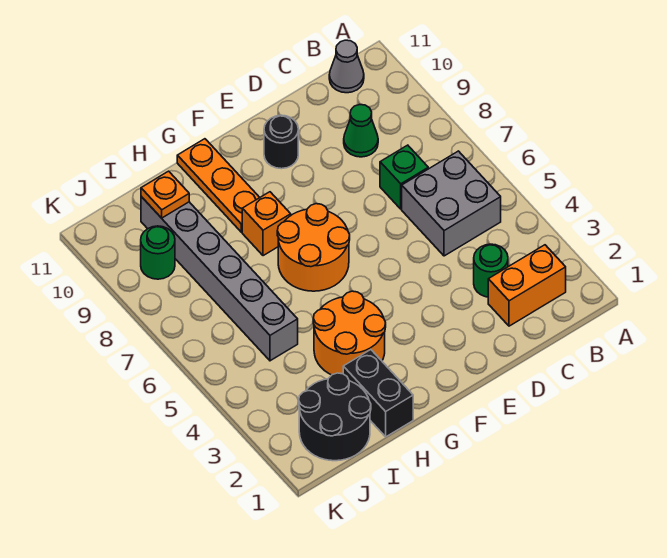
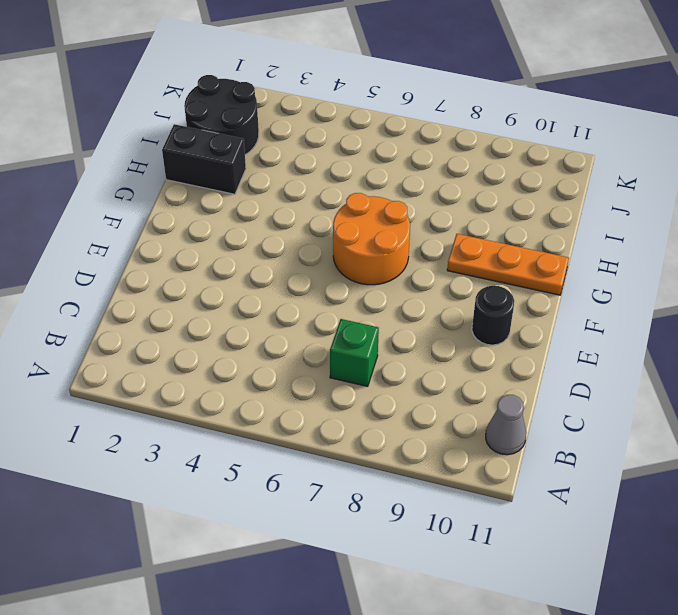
none -> orange 1x2 brick [488,245,566,326]
none -> grey 2x2 brick [402,151,501,256]
none -> green 1x1 round brick [474,244,508,297]

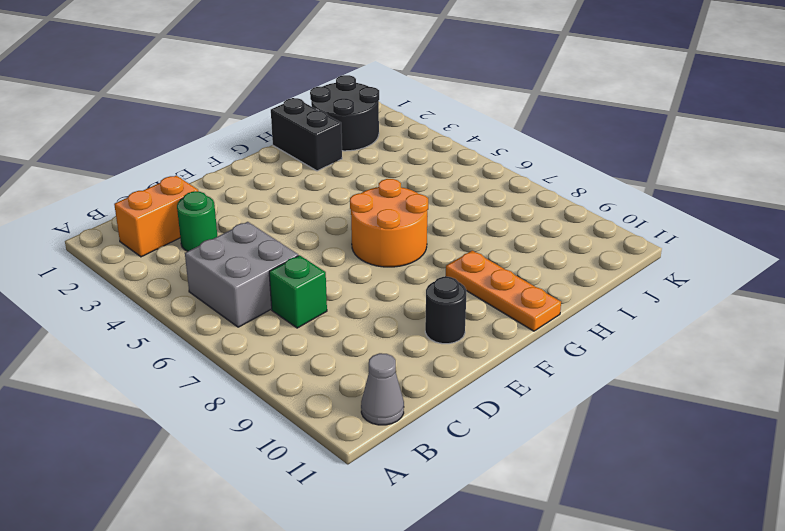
none -> green 1x1 cone [344,105,378,157]
none -> orange 2x2 round brick [313,291,386,375]
none -> orange 1x1 brick [242,192,291,256]

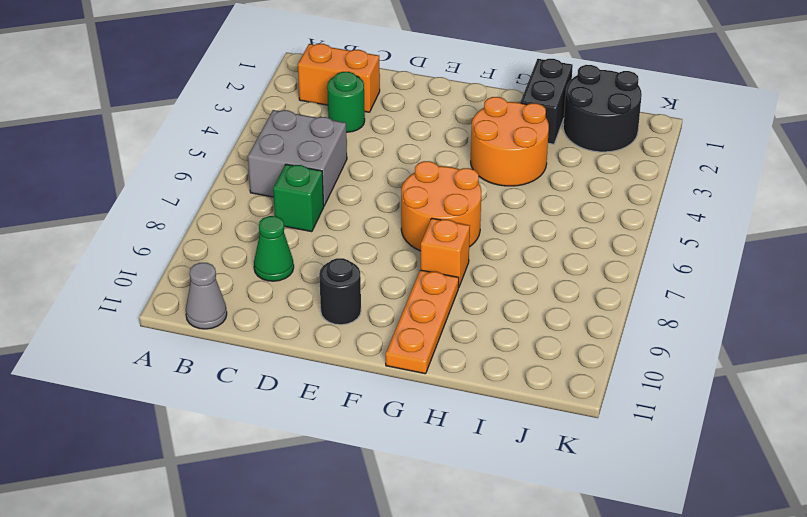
none -> grey 1x6 brick [141,197,298,361]
none -> green 1x1 round brick [141,226,175,279]
none -> orange 1x1 plate [141,171,189,218]

